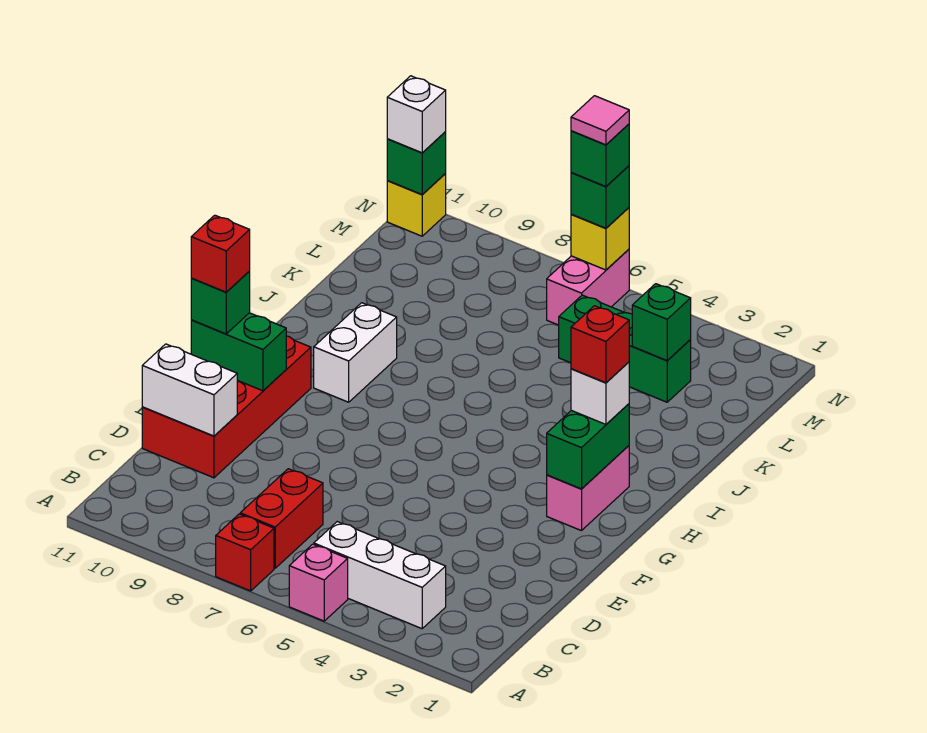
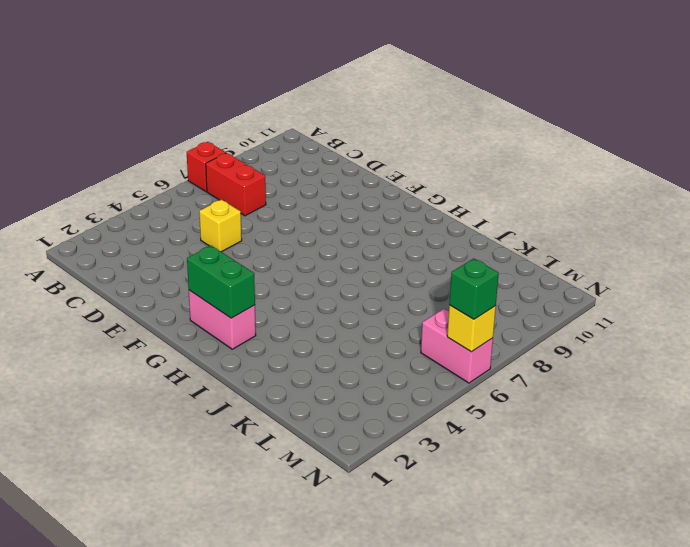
yellow 1x1 brick [199,199,242,252] -> yellow 1x1 brick moved to [387,174,446,236]
none -> pink 1x1 brick [289,544,348,621]
none -> white 1x3 brick [314,522,446,629]
none -> red 2x4 brick [142,336,311,478]

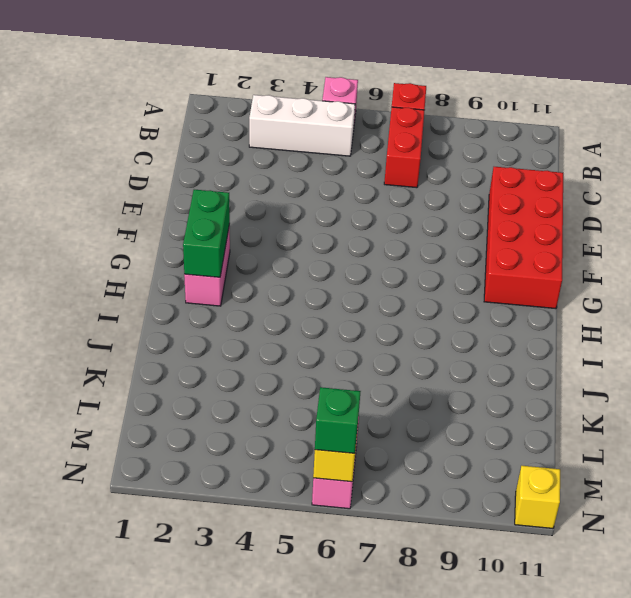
none -> white 1x2 brick [314,303,397,402]
none -> green 1x3 brick [559,295,691,402]
none -> white 1x2 brick [142,344,237,436]

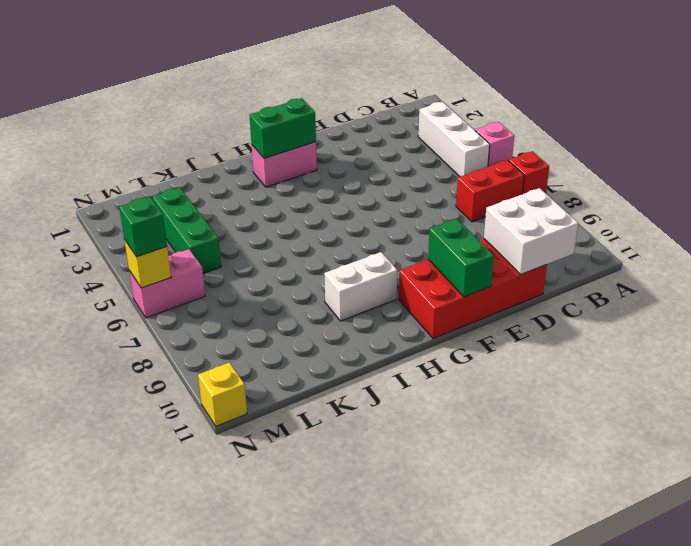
white 2x2 brick [484,188,578,274] -> white 1x2 brick [142,344,237,436]
none -> green 1x1 brick [632,284,691,361]
none -> green 1x1 brick [387,132,446,195]
none -> green 1x1 brick [191,272,250,334]

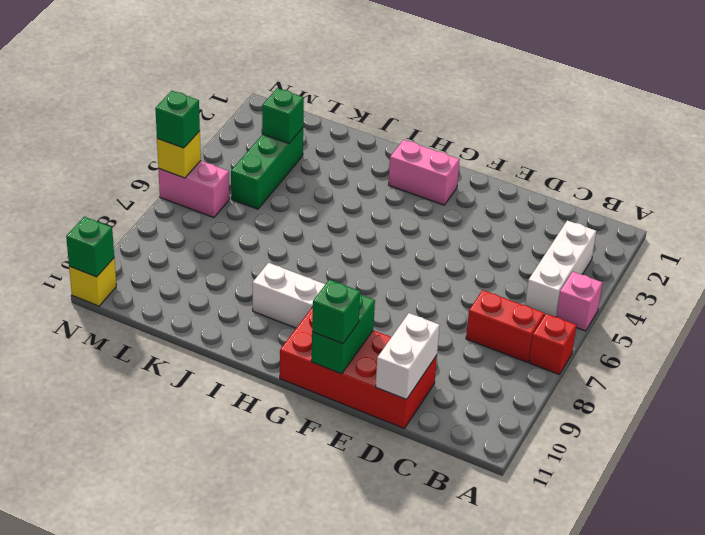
none -> green 1x2 brick [547,404,629,489]
none -> white 1x1 brick [571,362,629,424]
none -> white 1x1 brick [387,76,446,153]

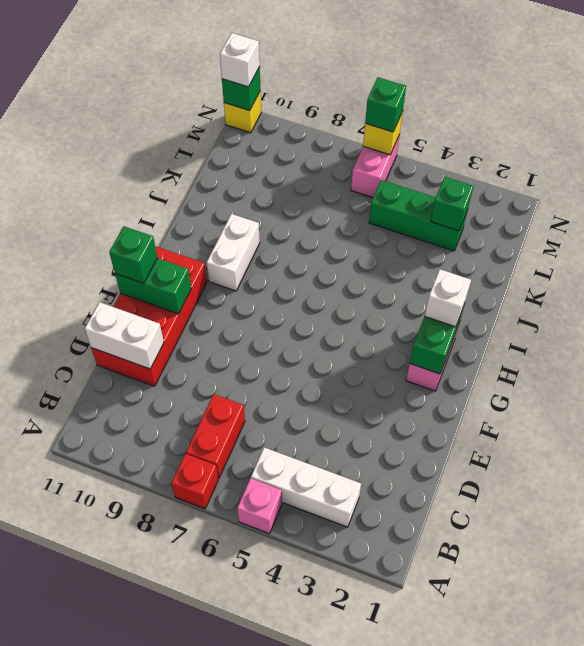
none -> red 1x1 brick [191,215,250,292]
none -> red 1x1 brick [571,306,629,383]
none -> green 1x1 brick [571,124,629,186]

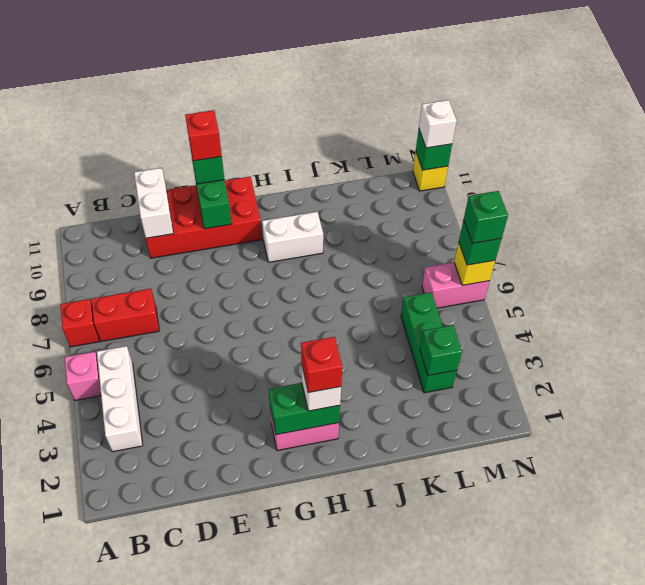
none -> pink 1x1 tile [571,96,629,145]

